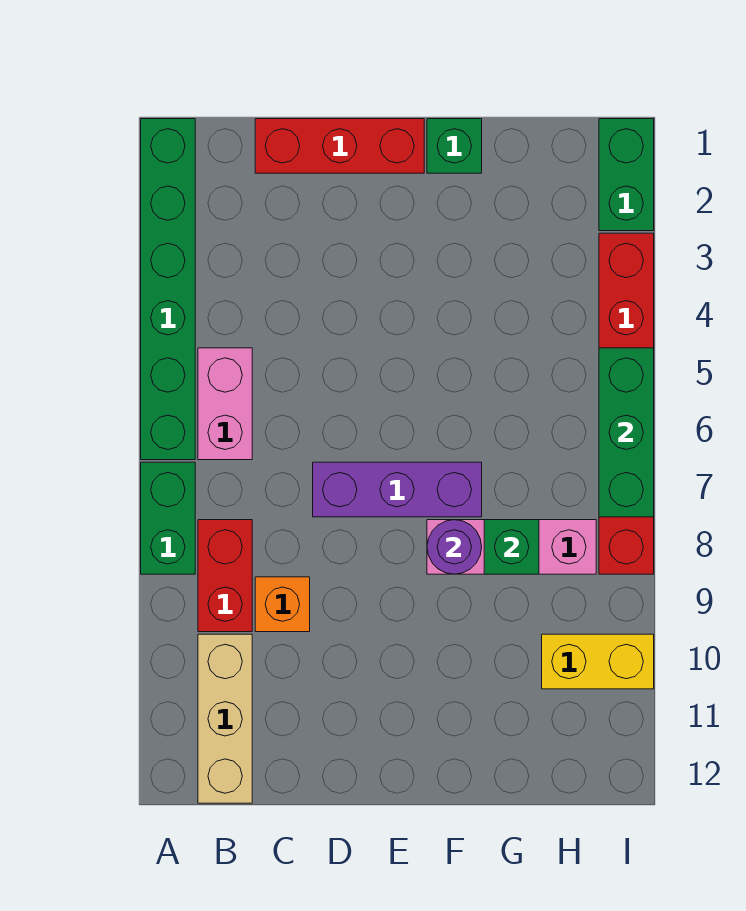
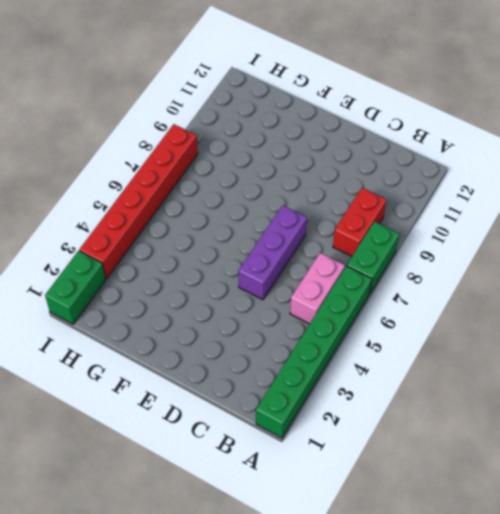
purple 1x3 brick [238,205,307,300] -> purple 1x3 brick turned to [313,462,482,517]
none -> tan 1x3 brick [198,634,252,803]
none -> red 1x3 brick [255,119,424,173]
none -> orange 1x1 brick [255,577,310,632]

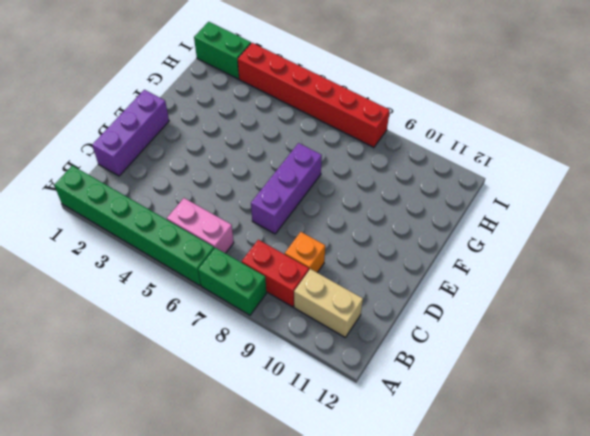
tan 1x2 brick [294,269,363,338] -> tan 1x3 brick [198,634,252,803]
purple 1x3 brick [92,90,169,176] -> red 1x3 brick [255,119,424,173]
none -> green 1x1 brick [427,119,482,173]
none -> pink 1x3 brick [427,520,596,574]
none -> yellow 1x2 brick [542,634,654,689]

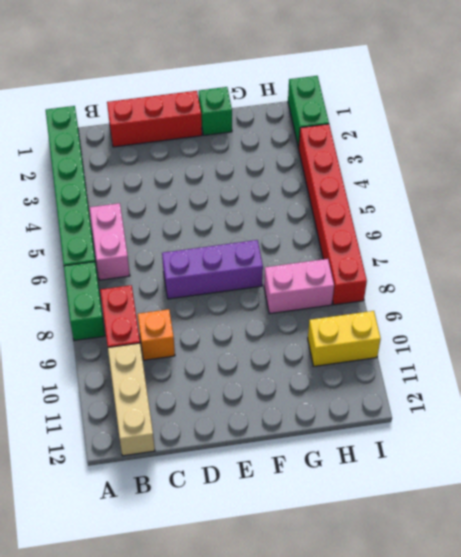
pink 1x2 brick [264,259,334,314] -> pink 1x3 brick [427,520,596,574]
none -> purple 1x1 round brick [427,520,482,574]
none -> green 1x1 brick [484,520,539,574]
none -> green 1x3 brick [599,348,654,517]

